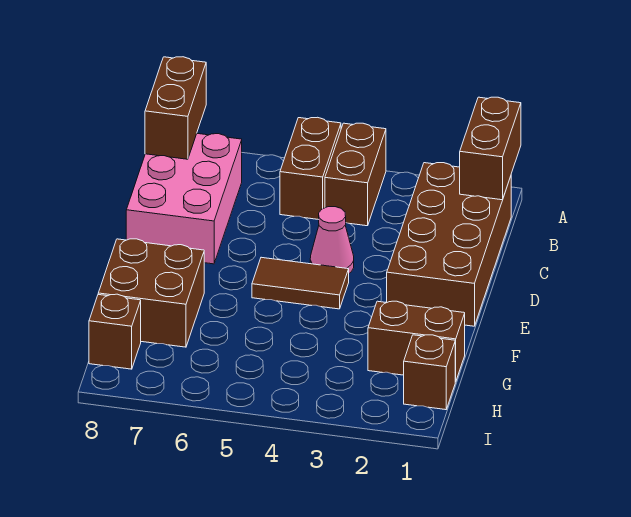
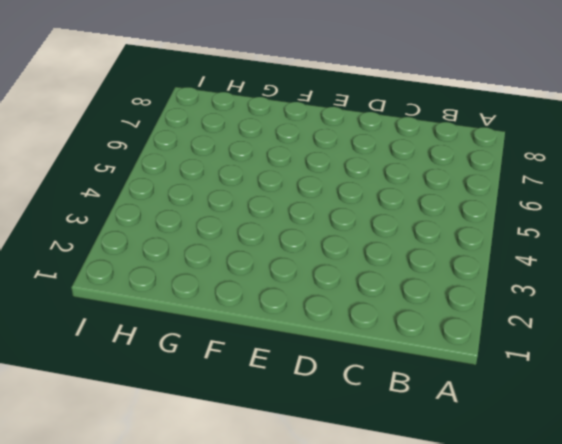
none -> brown 1x2 brick [325,123,386,226]
none -> brown 1x2 brick [280,117,341,220]
none -> brown 2x4 brick [387,163,511,326]

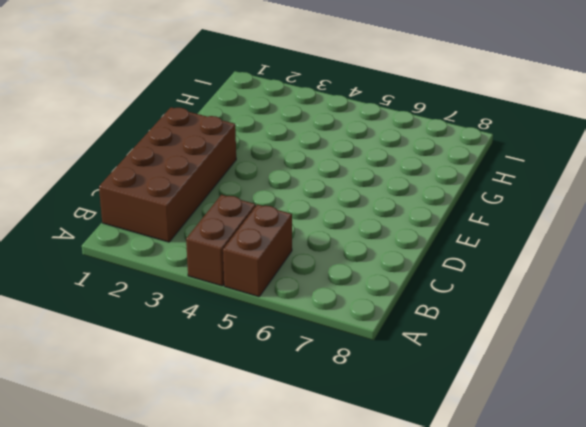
none -> pink 2x3 brick [126,134,242,264]
none -> pink 1x1 cone [310,207,354,273]
none -> brown 1x2 tile [252,257,349,309]

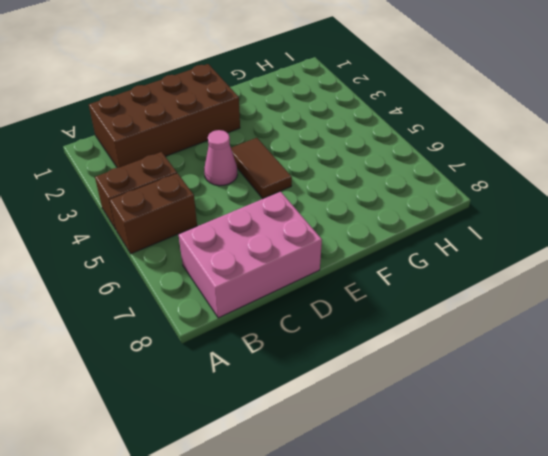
none -> brown 2x2 brick [98,239,204,347]
none -> brown 1x2 brick [368,301,465,382]
none -> brown 1x1 brick [404,335,455,410]

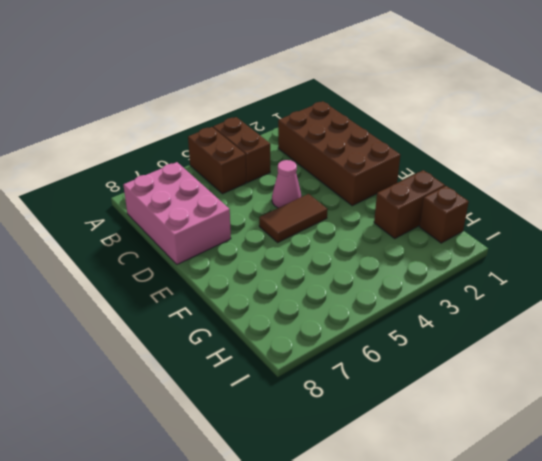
none -> brown 2x2 brick [98,239,204,347]
none -> brown 1x1 brick [89,294,141,369]
none -> brown 1x2 brick [460,97,521,200]

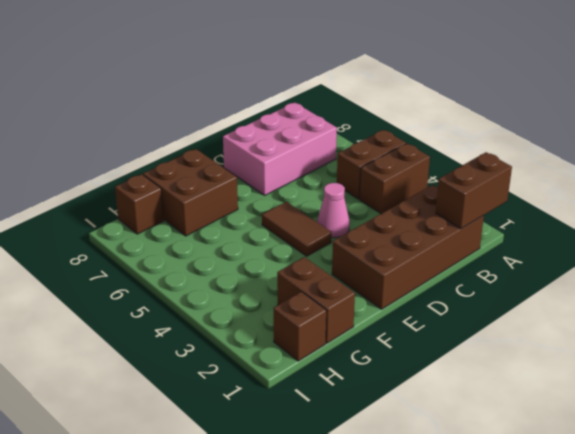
none -> brown 1x2 brick [145,57,206,159]

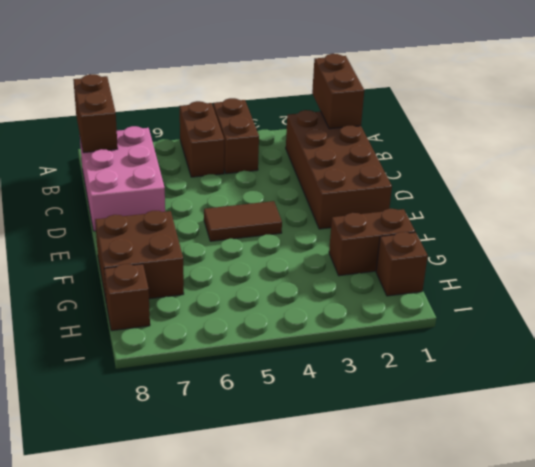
none -> pink 1x1 cone [310,207,354,273]

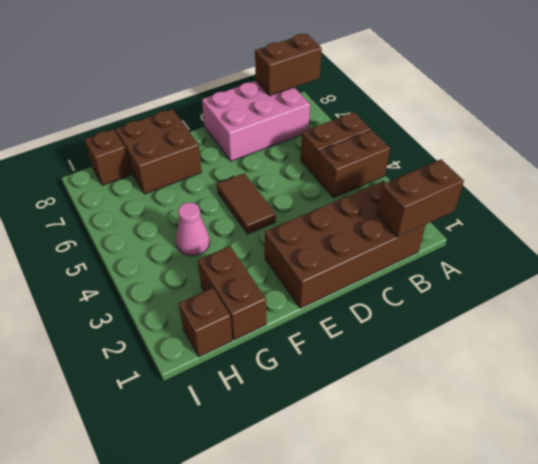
pink 1x1 cone [176,202,210,256] -> pink 1x1 cone moved to [310,207,354,273]

